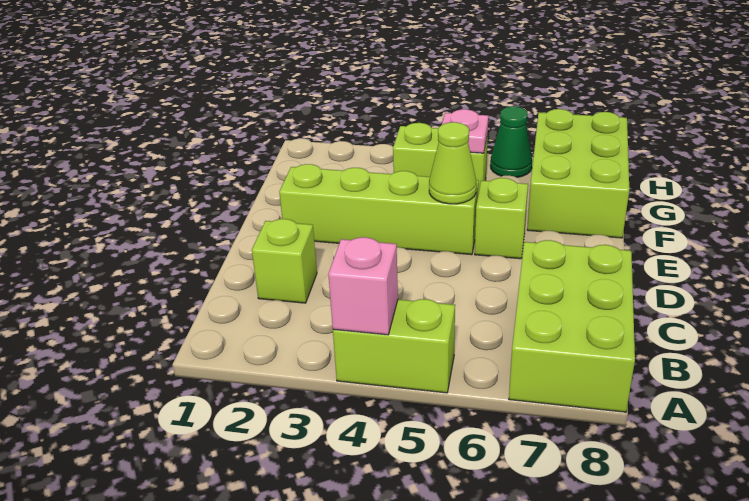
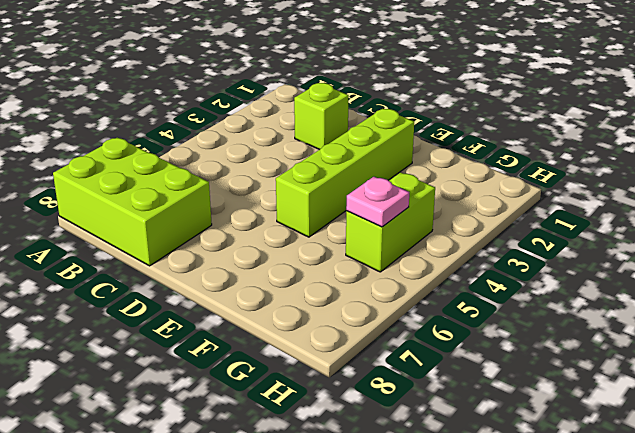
none -> lime 1x2 brick [333,299,455,393]
none -> lime 1x1 brick [475,178,528,259]

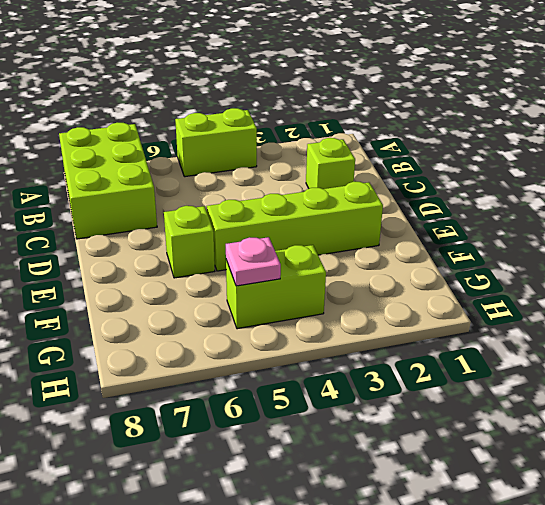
none -> lime 2x3 brick [527,109,629,238]
none -> green 1x1 cone [490,106,532,177]

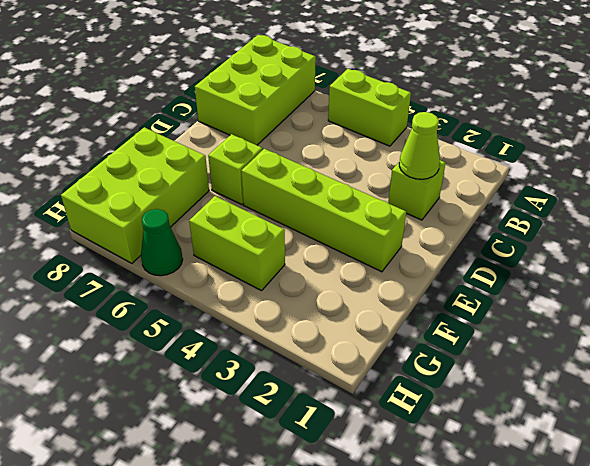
lime 1x1 cone [399,112,440,179] -> lime 1x1 cone moved to [429,122,477,204]
none -> pink 1x1 brick [328,237,398,335]
none -> pink 1x1 plate [442,109,488,153]

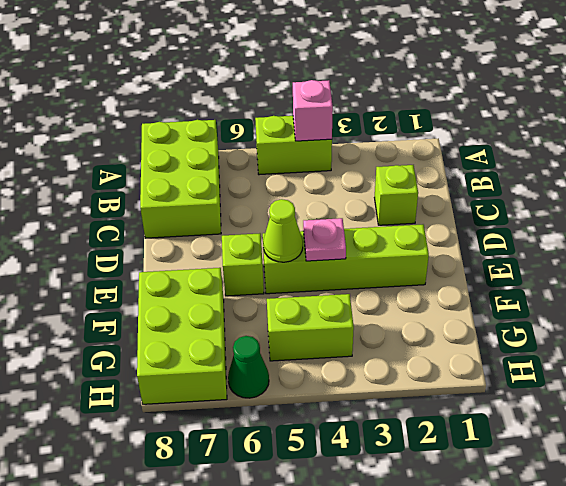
pink 1x1 plate [303,218,346,261] -> pink 1x1 plate moved to [442,109,488,153]

